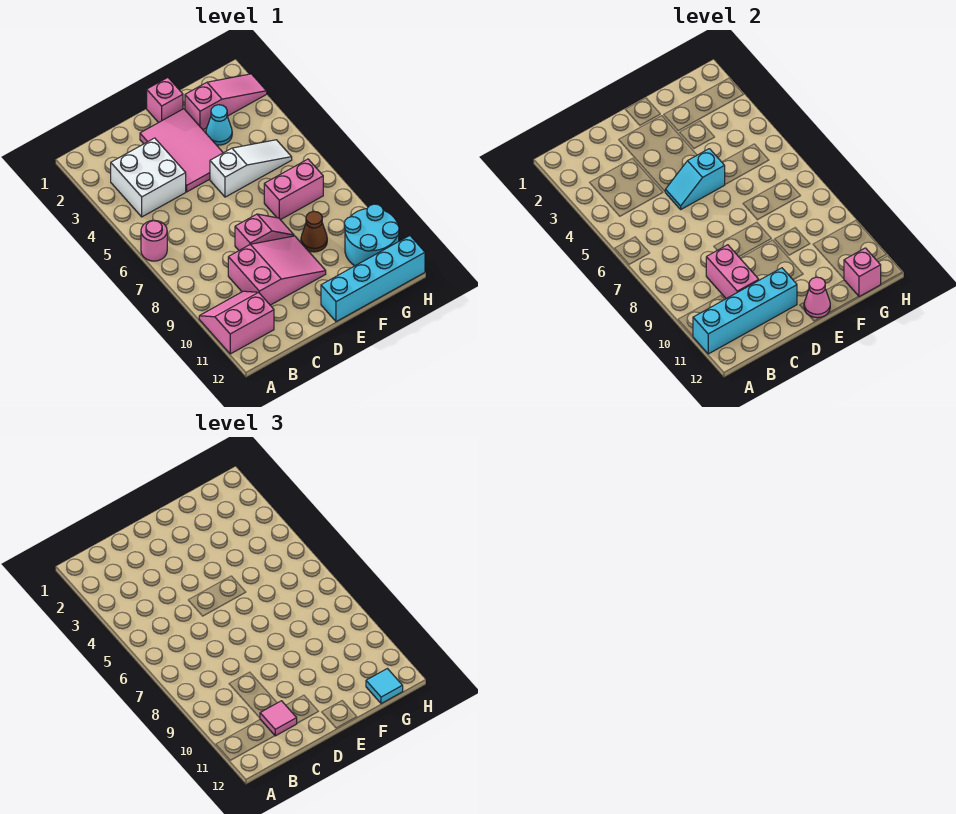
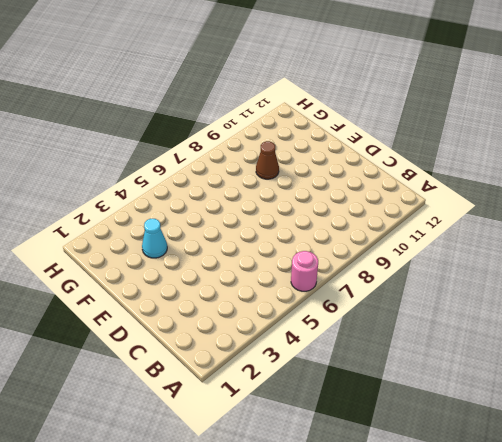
none -> pink 2x2 slope [199,291,274,354]
none -> white 2x2 brick [111,138,186,217]
none -> pink 2x3 slope [228,236,326,305]

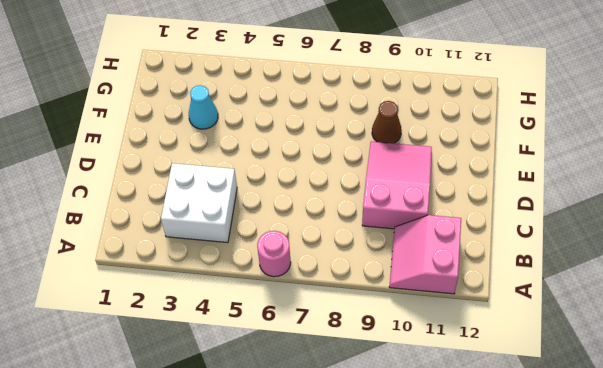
none -> pink 2x3 tile [140,109,223,192]
none -> pink 1x2 slope [235,214,294,250]
none -> pink 1x1 brick [147,78,183,123]

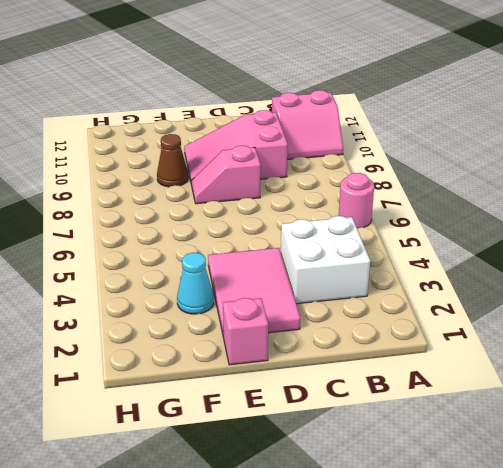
none -> white 1x3 slope [210,140,292,197]
none -> cyan 1x4 brick [321,236,425,322]
none -> pink 1x3 slope [185,74,267,130]

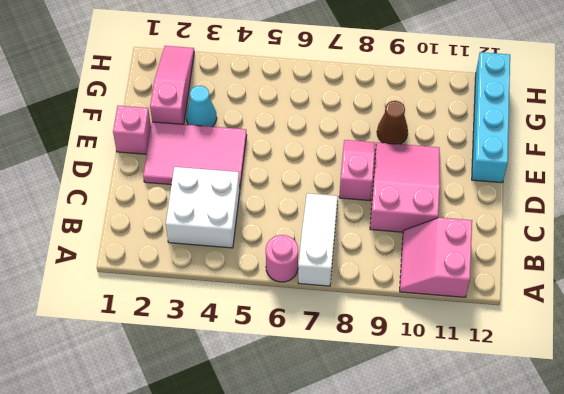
white 1x3 slope [298,193,338,286] -> white 1x3 slope moved to [210,140,292,197]
none -> pink 1x2 brick [264,159,323,220]
none -> cyan 2x2 round brick [344,204,399,266]
none -> cyan 1x4 brick [693,268,797,354]

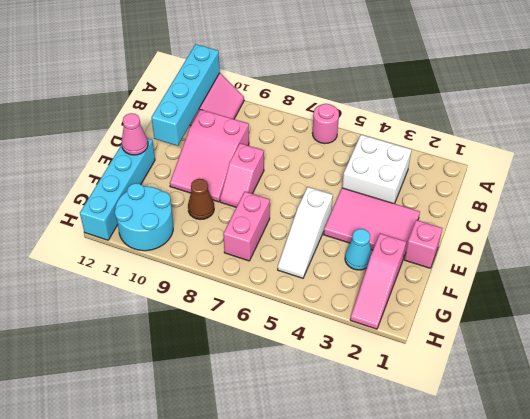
none -> pink 1x2 brick [706,245,759,299]
none -> cyan 1x2 slope [665,149,725,209]
none -> pink 1x1 brick [844,248,881,297]

